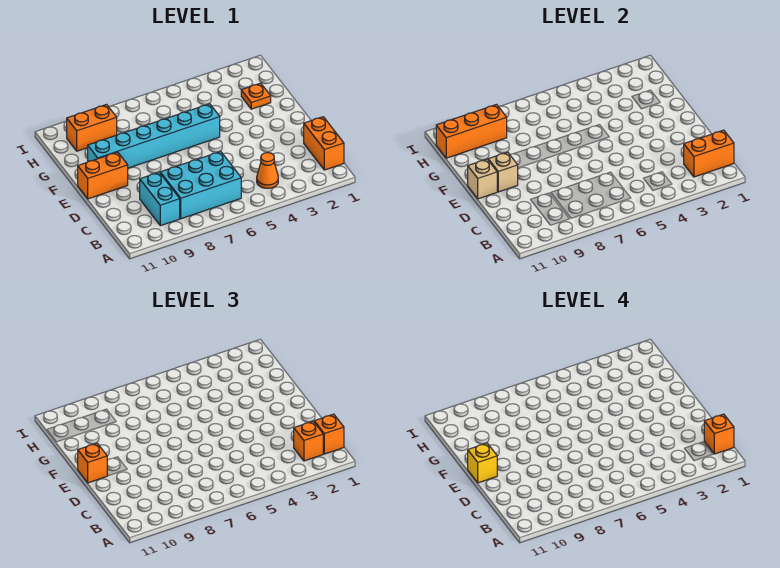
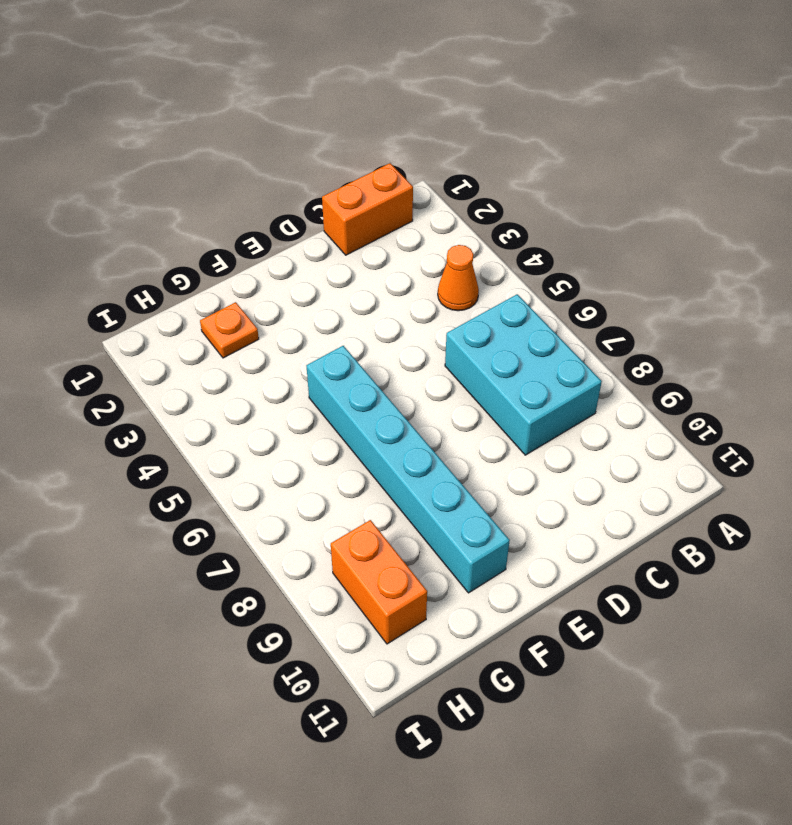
none -> cyan 1x2 brick [140,172,180,226]
none -> orange 1x2 brick [78,152,128,199]
none -> orange 1x2 brick [684,130,734,177]

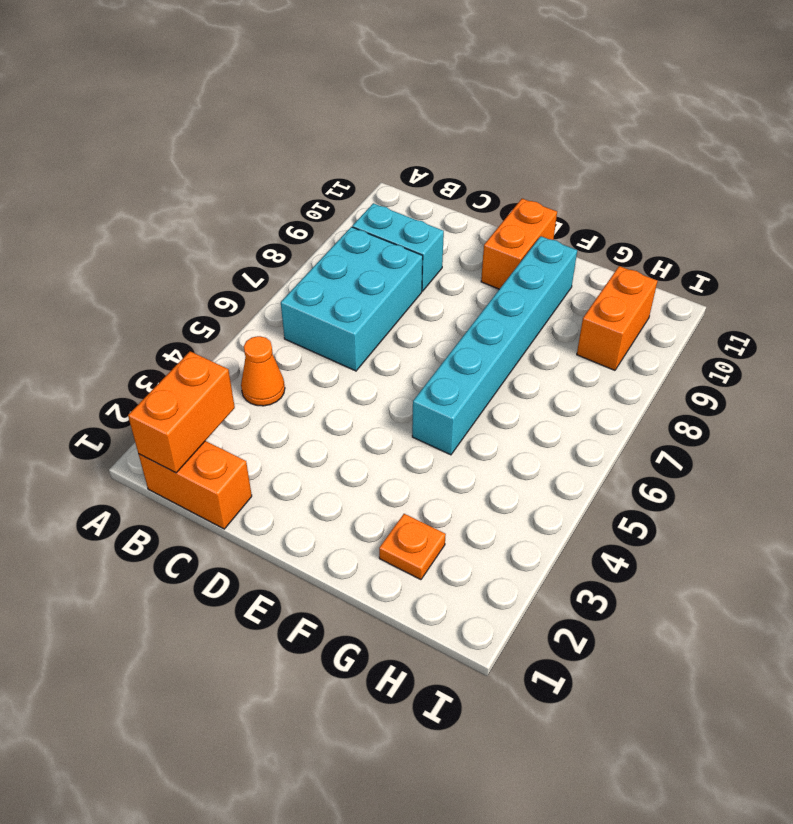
none -> tan 1x1 brick [488,152,518,192]
none -> tan 1x1 brick [468,159,497,199]
none -> orange 1x3 brick [436,105,507,158]

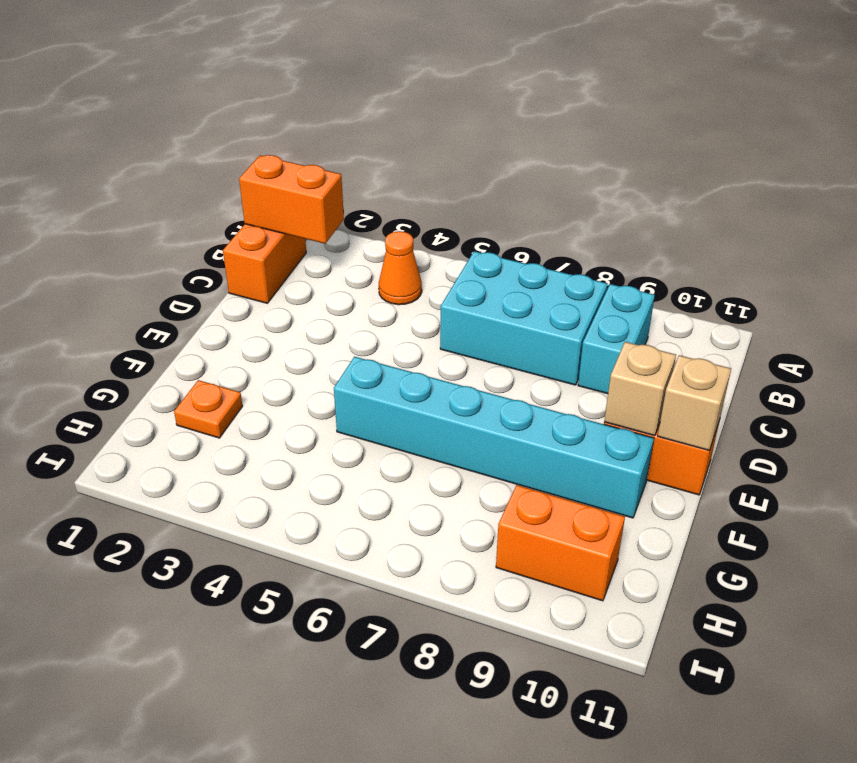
none -> orange 1x3 brick [436,105,507,158]
none -> orange 1x1 brick [314,414,344,454]
none -> orange 1x1 brick [294,421,323,461]

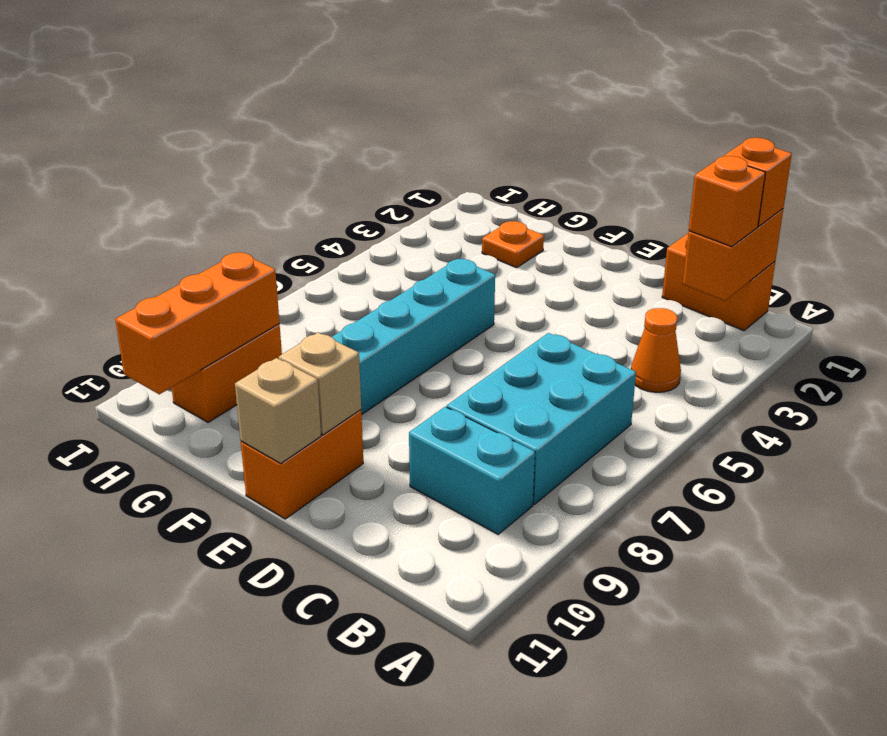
none -> orange 1x1 brick [78,443,107,483]
none -> orange 1x1 brick [704,414,734,454]
none -> yellow 1x1 brick [468,443,497,483]

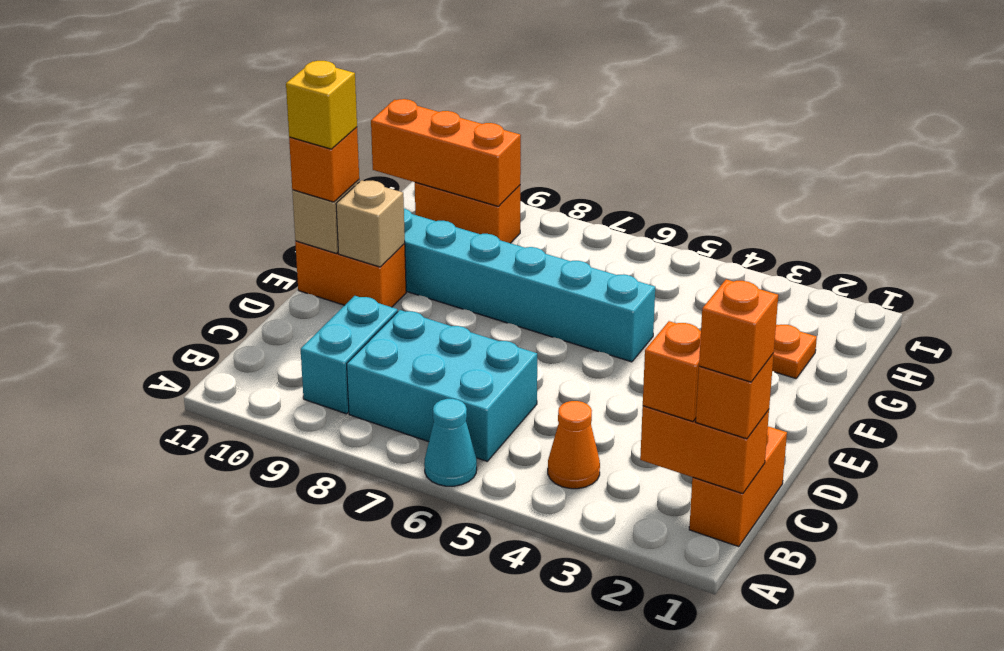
cyan 1x1 cone [424,399,477,486] -> none

